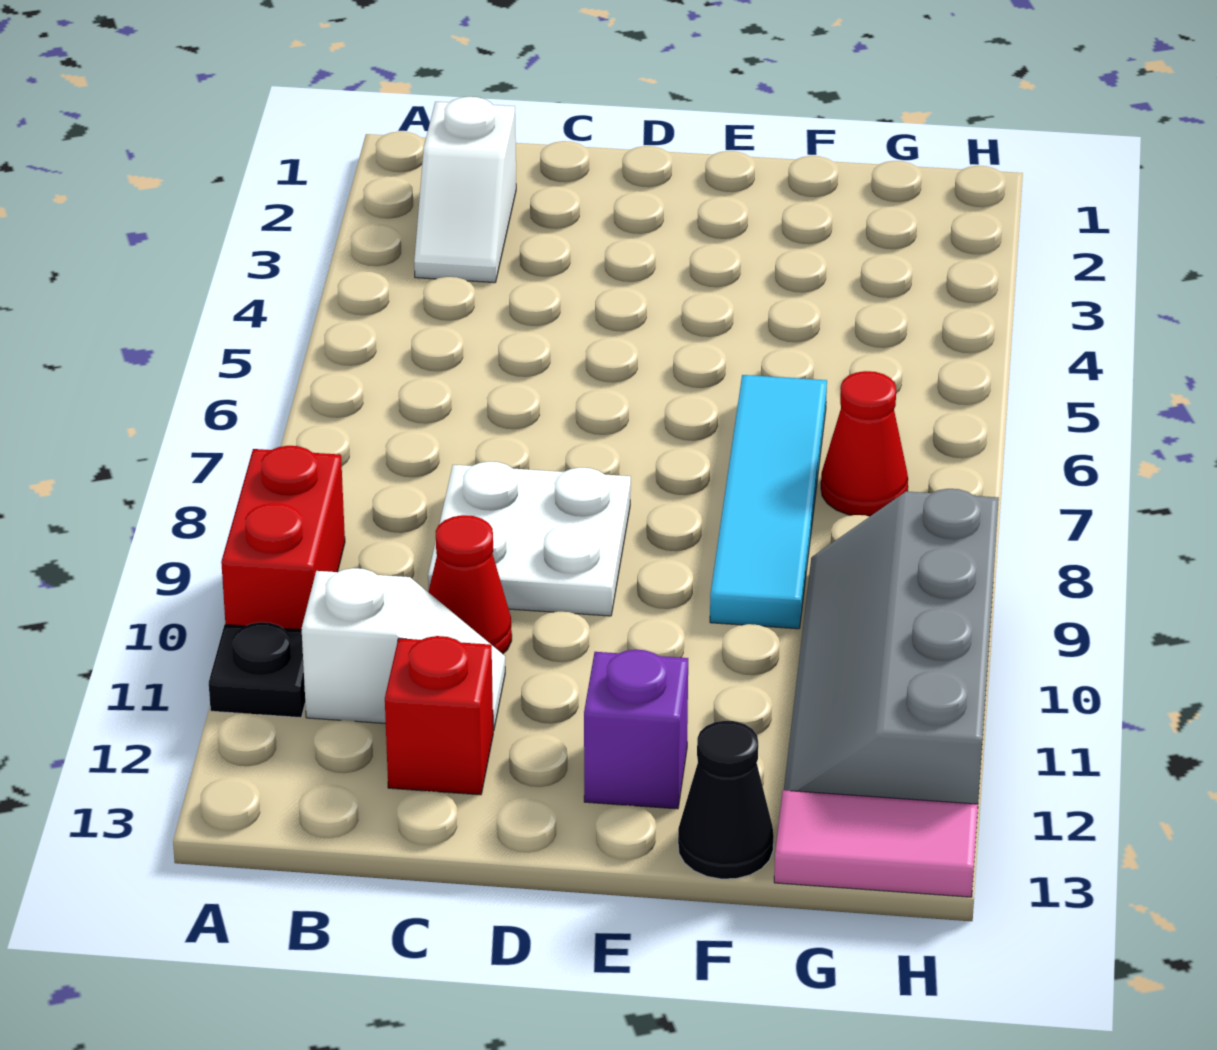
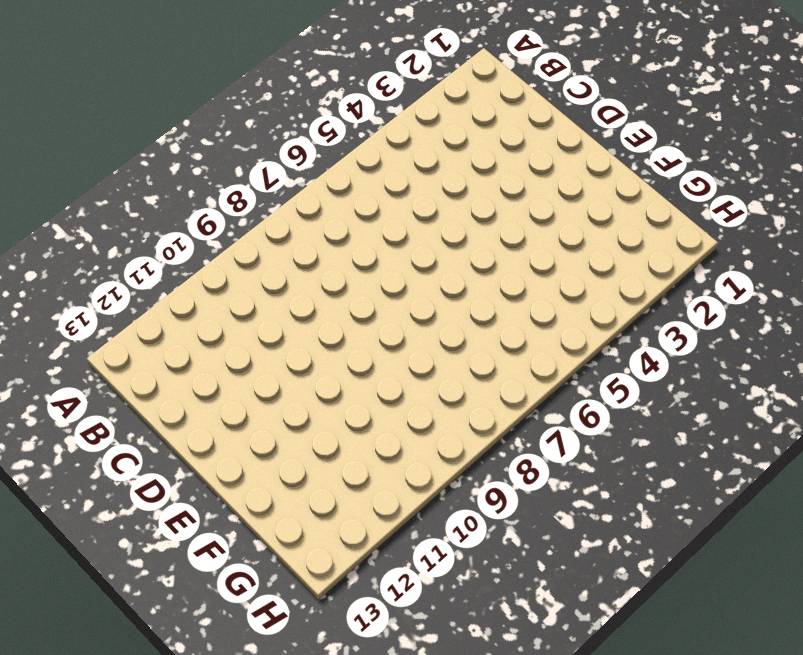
none -> red 1x2 brick [221,446,345,630]
none -> black 1x1 plate [209,622,305,718]
none -> white 1x2 slope [414,97,516,283]

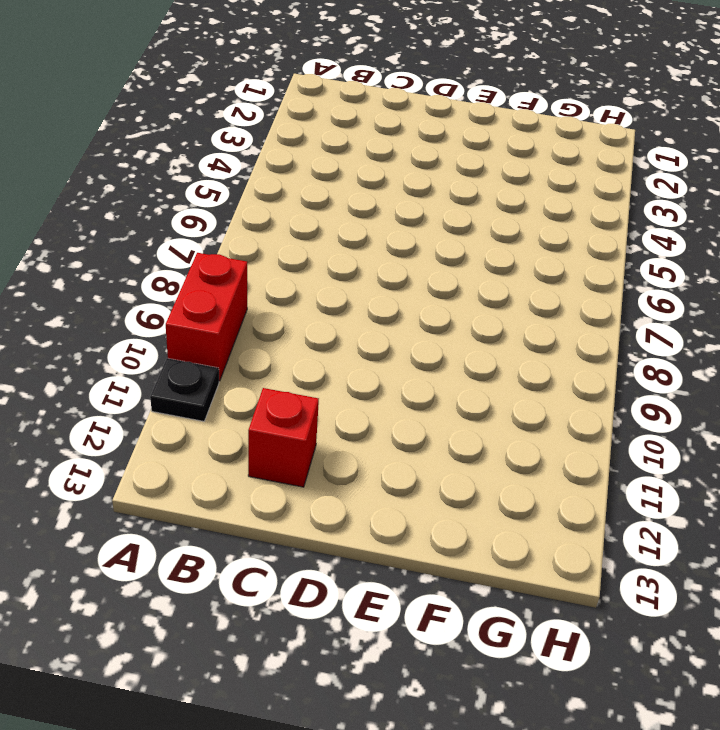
none -> white 1x2 slope [414,97,516,283]
none -> white 1x2 slope [302,568,505,731]
none -> white 2x2 plate [428,462,631,616]

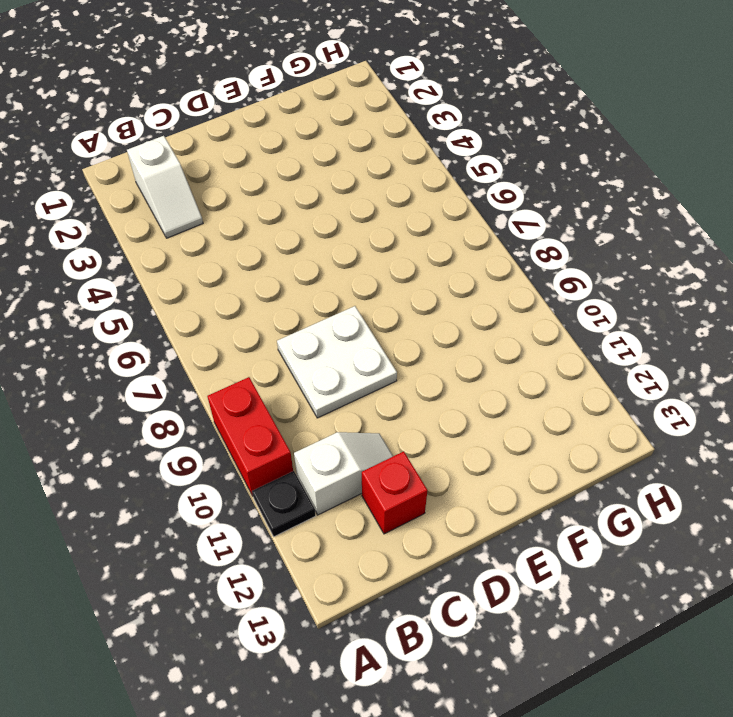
none -> red 1x1 cone [428,515,512,654]
none -> purple 1x1 brick [584,650,688,809]
none -> cyan 1x4 tile [710,375,827,629]

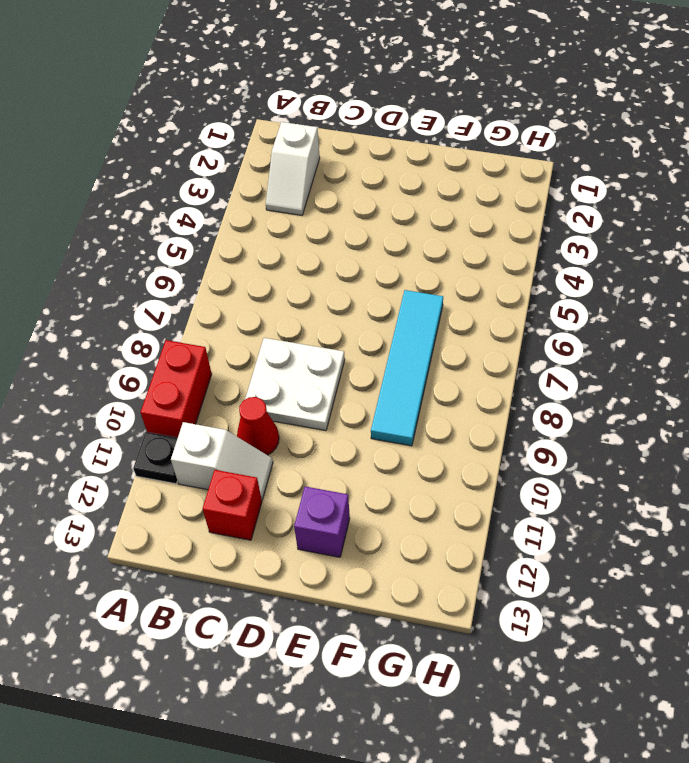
none -> black 1x1 cone [678,721,774,879]
none -> red 1x1 cone [821,371,908,517]
none -> grey 2x4 slope [784,489,999,804]

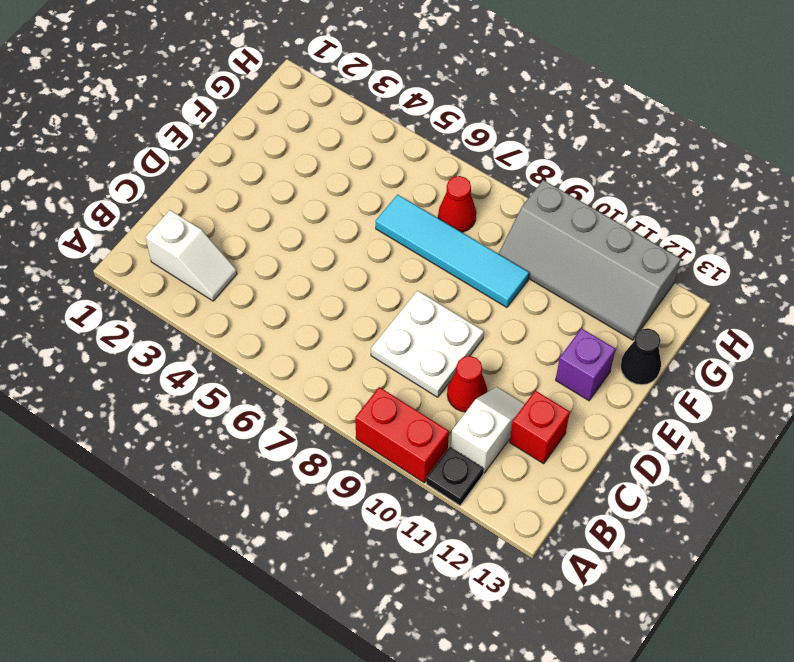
none -> pink 1x2 tile [774,790,978,897]

